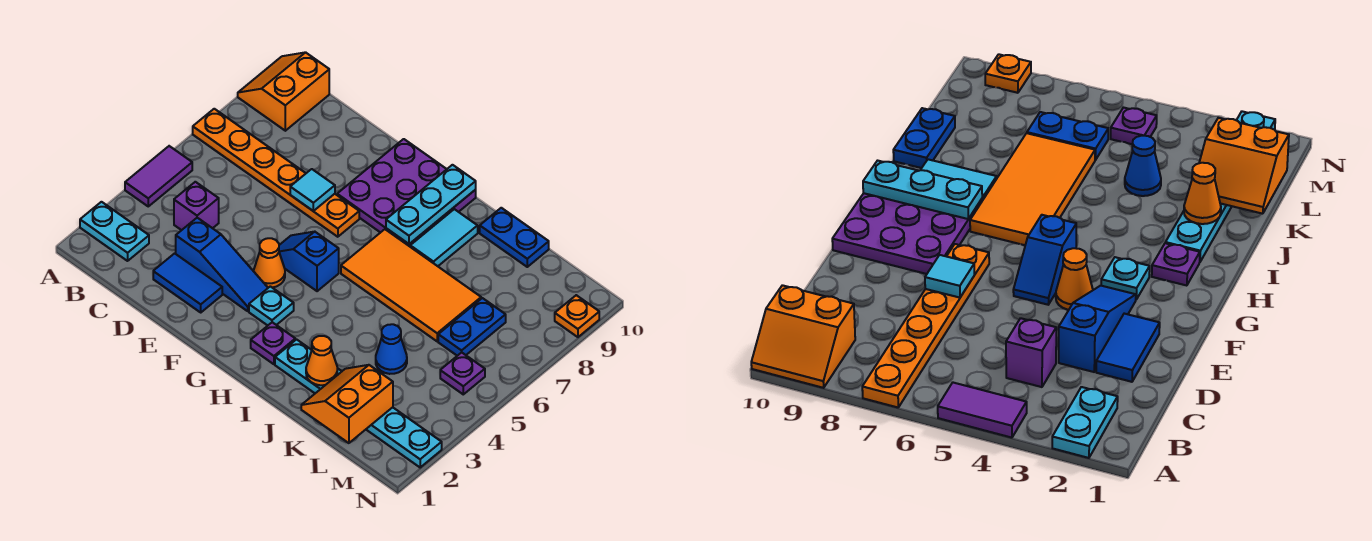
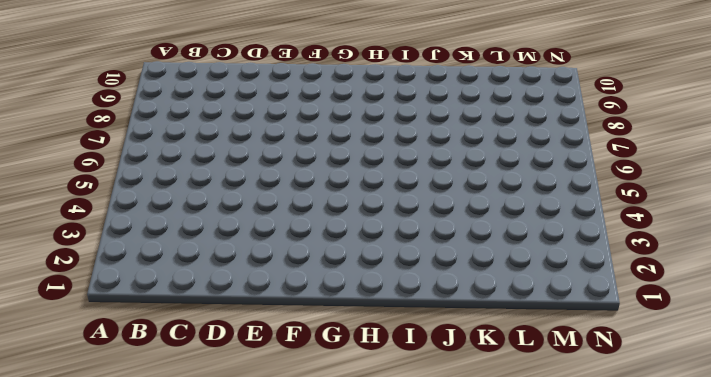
none -> cyan 1x2 plate [80,202,149,261]
none -> purple 1x2 tile [125,146,192,206]
none -> orange 1x6 plate [193,109,359,237]

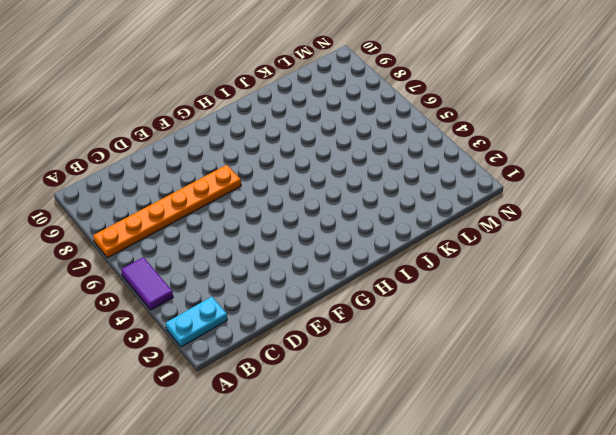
none -> orange 2x2 slope [238,52,329,131]
none -> purple 1x1 brick [174,182,219,230]
none -> blue 1x2 tile [153,253,222,312]

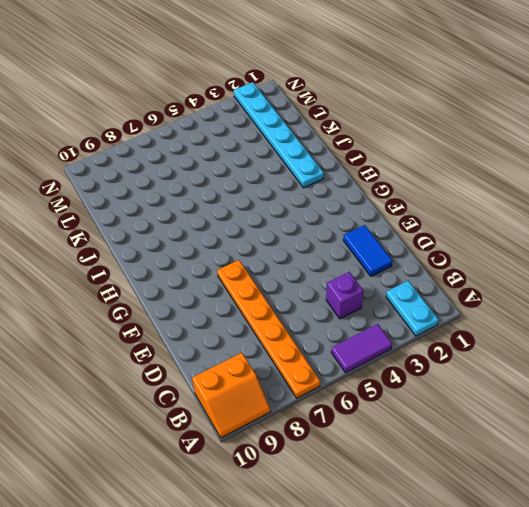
none -> blue 1x3 slope [176,218,268,311]
none -> orange 1x1 cone [254,238,285,288]
none -> blue 1x2 slope [279,232,339,291]

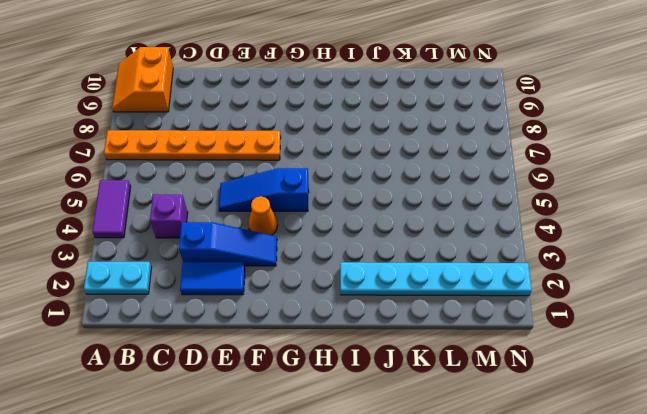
blue 1x3 slope [219,168,309,211] -> blue 1x2 slope [279,232,339,291]
none -> purple 3x3 plate [337,139,476,246]
none -> cyan 1x1 plate [249,286,294,325]
none -> purple 1x1 plate [251,322,295,364]

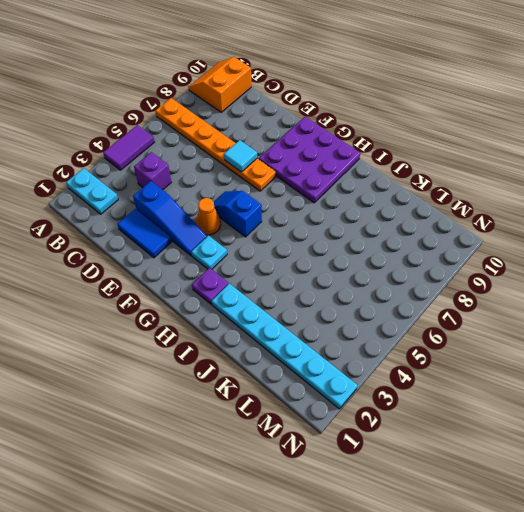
none -> orange 2x4 tile [341,229,481,341]
none -> cyan 1x2 tile [410,209,478,266]
none -> blue 1x2 plate [480,208,549,267]

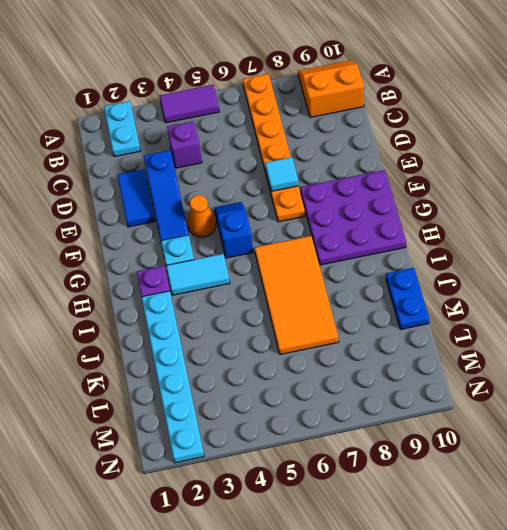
cyan 1x2 tile [166,254,230,295] -> cyan 1x2 tile moved to [410,209,478,266]
none -> blue 1x1 cone [376,324,407,374]
none -> blue 1x2 plate [438,298,506,356]
none -> purple 1x1 plate [440,352,485,394]

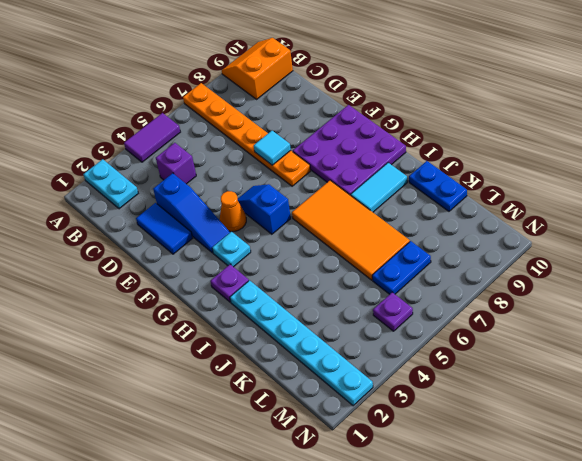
none -> blue 1x1 cone [376,324,407,374]
none -> orange 1x1 plate [555,295,599,337]
none -> cyan 1x3 plate [386,165,476,244]

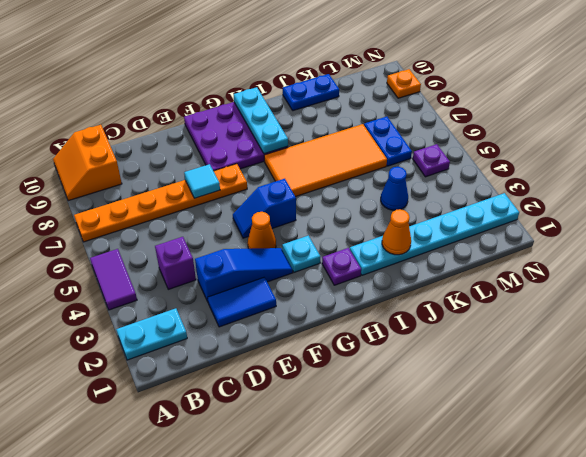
none -> cyan 1x2 tile [410,209,478,266]
none -> orange 2x2 slope [301,365,393,443]

